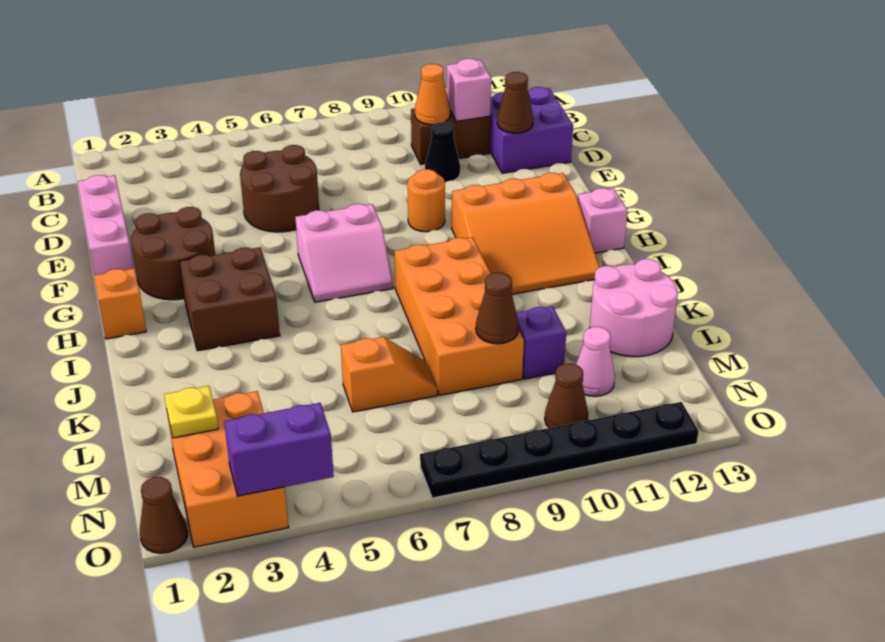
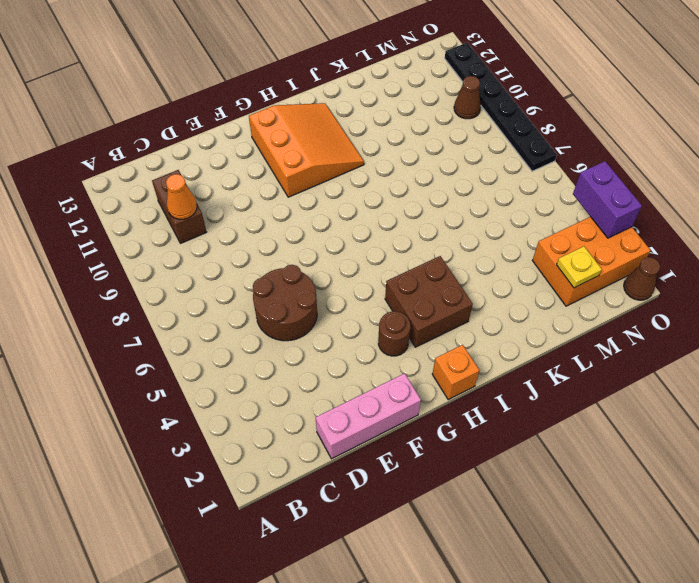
brown 1x1 round brick [378,311,411,356] -> brown 2x2 round brick [131,207,215,300]
none -> purple 2x2 brick [490,87,573,173]
none -> black 1x1 cone [425,122,461,182]
none -> orange 1x1 round brick [407,169,445,232]

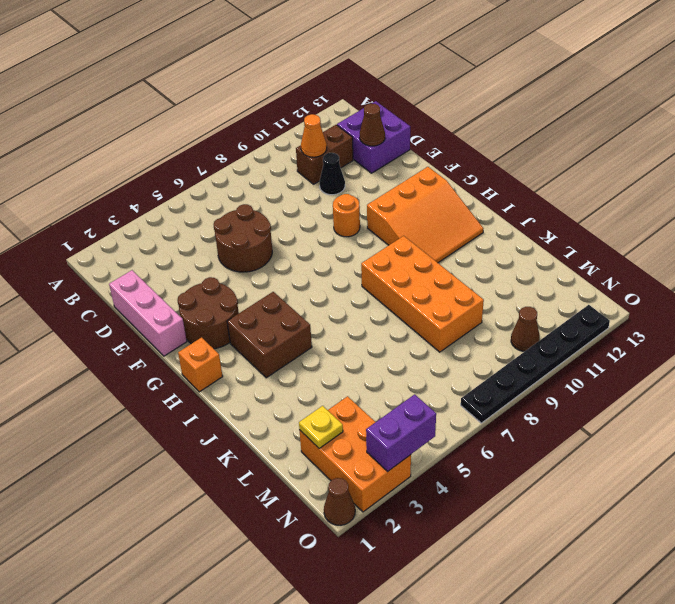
none -> pink 2x2 slope [295,204,393,302]
none -> pink 1x1 brick [578,188,627,253]
none -> pink 2x2 round brick [590,259,678,357]

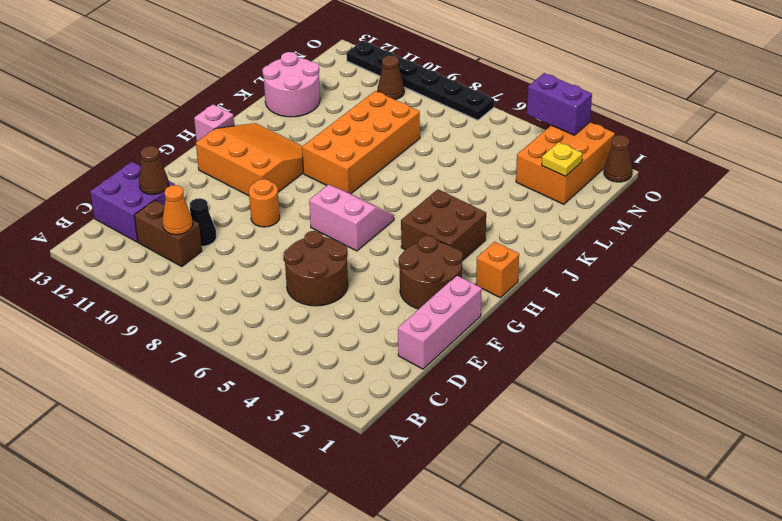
none -> orange 1x2 slope [341,337,437,412]
none -> purple 1x1 brick [516,306,566,379]
none -> pink 1x1 cone [576,327,615,396]

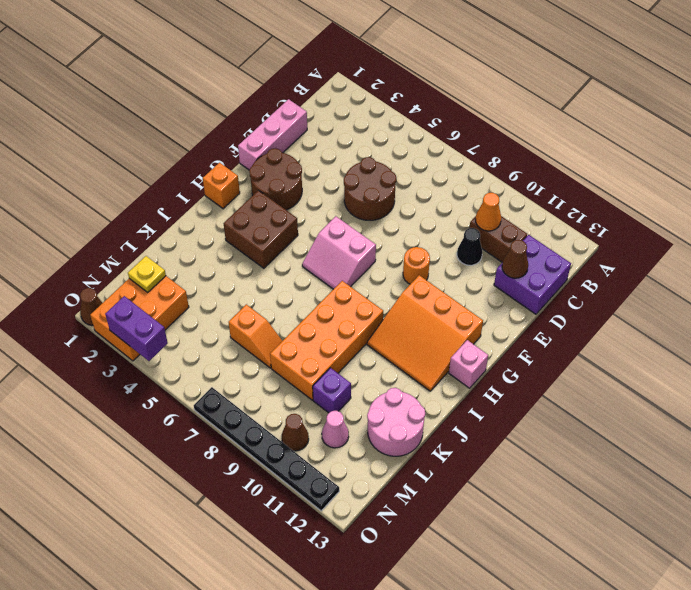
none -> pink 1x1 brick [447,59,491,121]
none -> brown 1x1 cone [476,273,519,344]

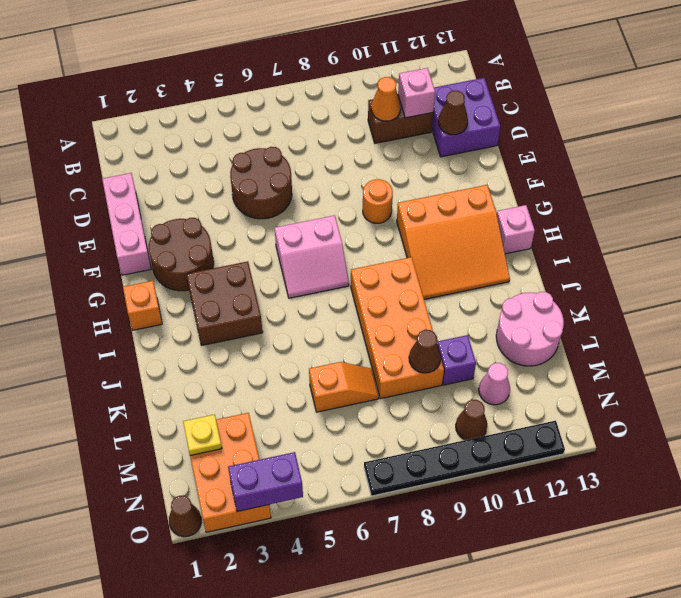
none -> black 1x1 cone [425,122,461,182]

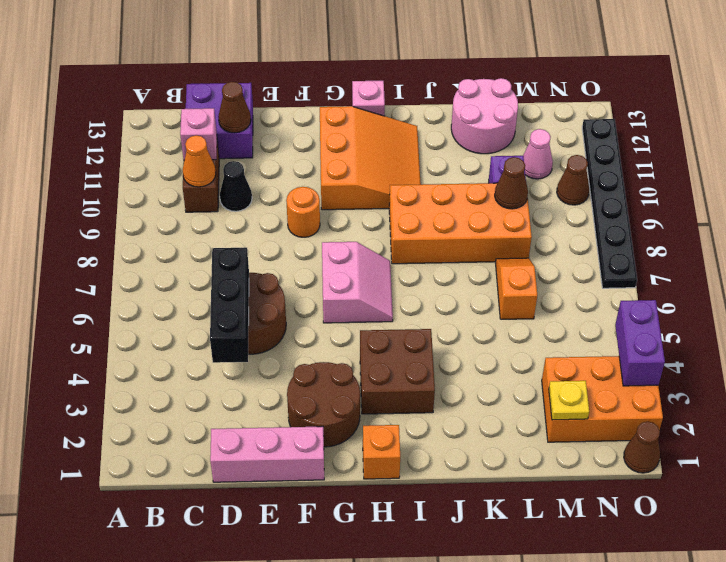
black 1x3 brick [210,248,249,363] -> none

